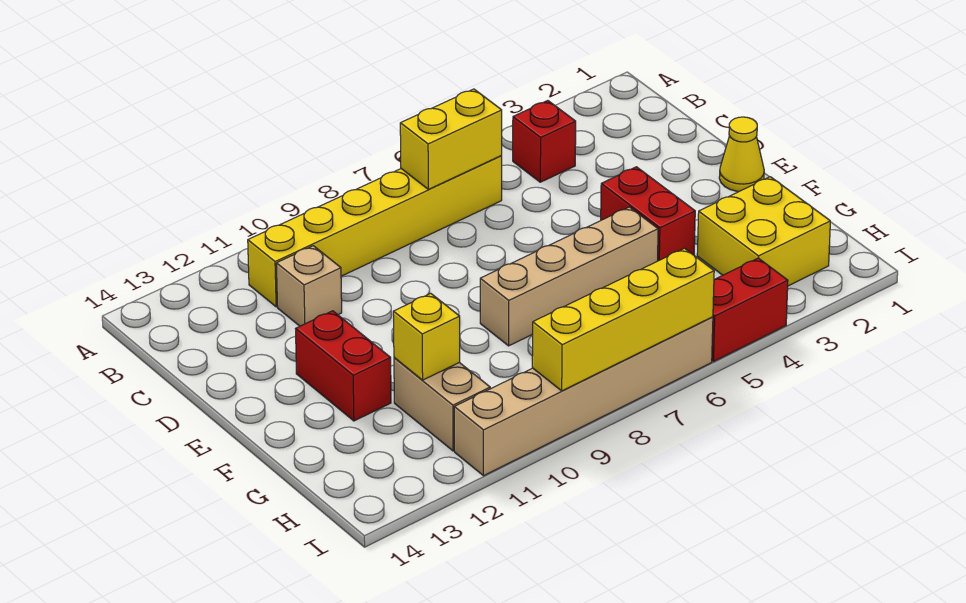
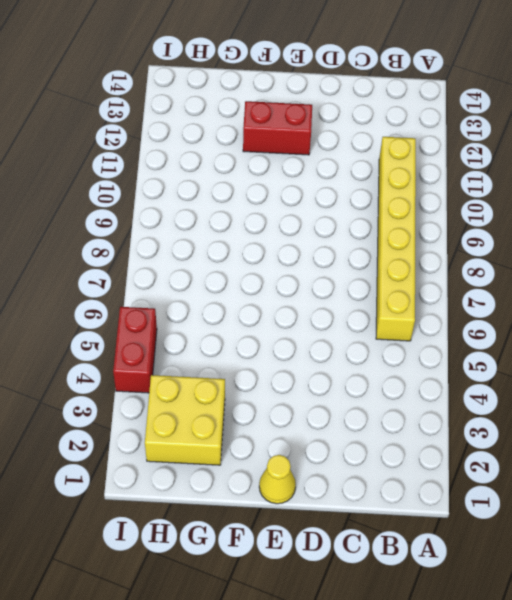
none -> red 1x1 brick [513,101,576,182]
none -> tan 1x1 brick [276,246,342,326]
none -> red 1x2 brick [601,167,695,261]

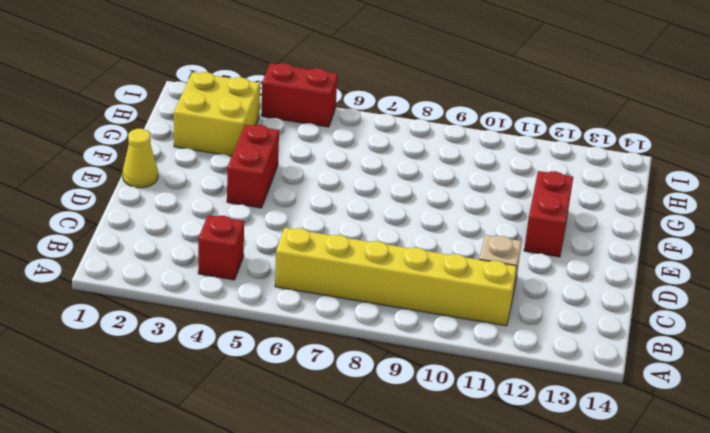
none -> tan 1x4 brick [480,207,658,346]
none -> tan 1x2 brick [394,358,490,451]
none -> tan 1x6 brick [454,317,713,476]

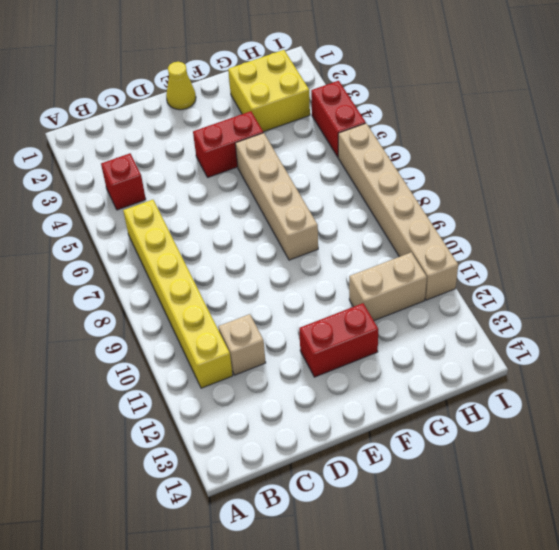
none -> yellow 1x2 brick [400,89,502,189]
none -> yellow 1x1 brick [393,293,460,380]
none -> yellow 1x4 brick [532,248,714,391]

